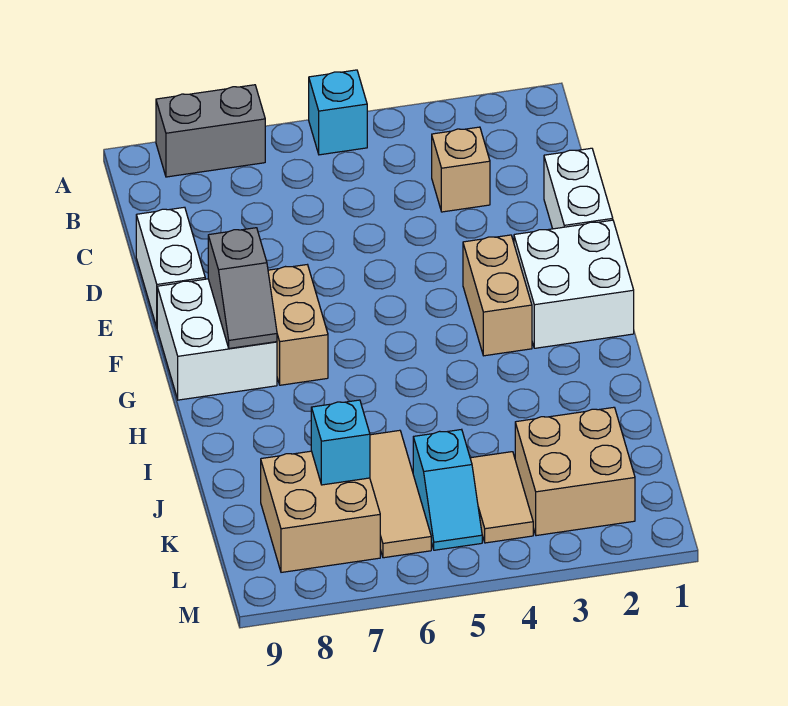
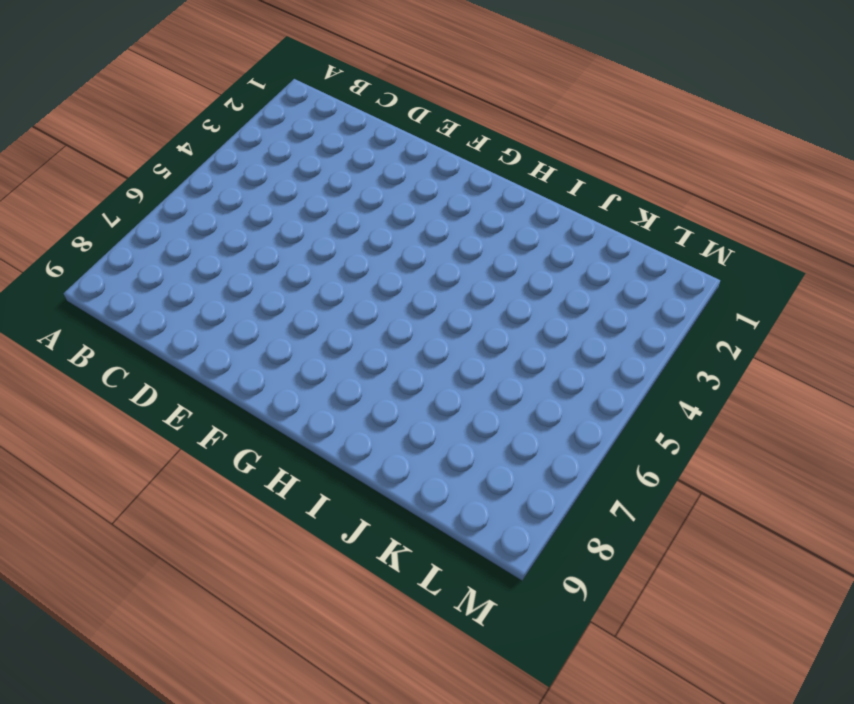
none -> cyan 1x1 brick [309,70,367,155]
none -> grey 1x2 brick [156,85,265,177]
none -> tan 1x1 brick [432,127,490,212]

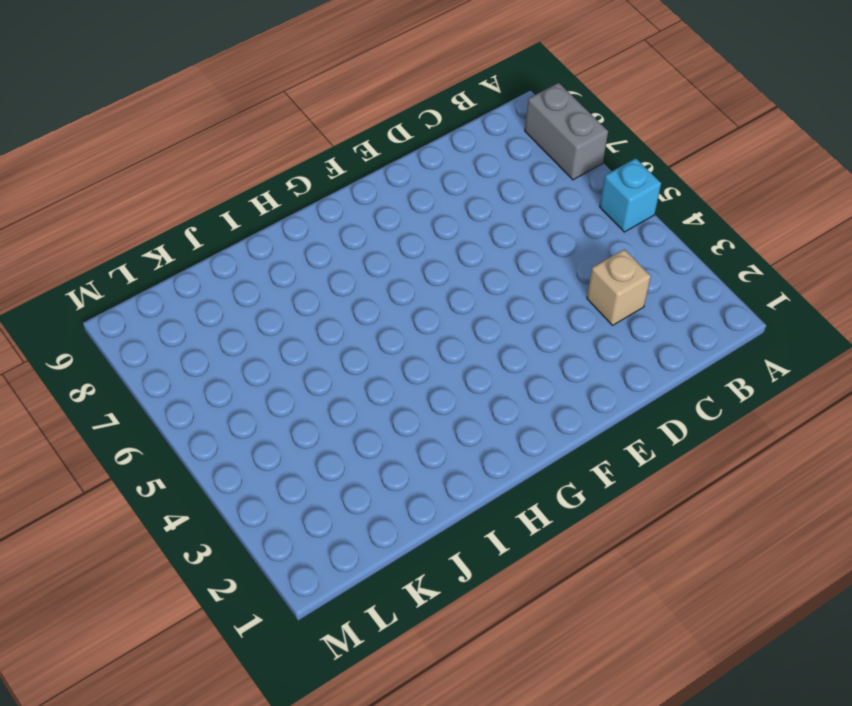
none -> white 1x2 brick [544,148,613,229]
none -> white 1x2 brick [136,207,205,327]
none -> white 2x2 brick [514,220,634,348]

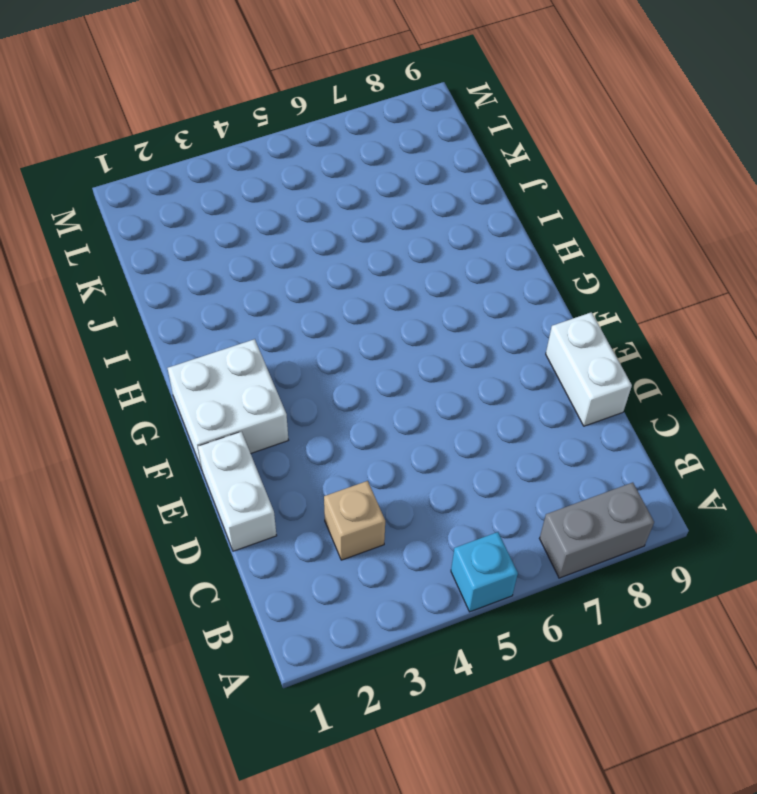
none -> tan 1x2 brick [463,235,532,356]
none -> tan 1x2 brick [268,265,328,385]
none -> white 2x2 brick [157,279,277,400]

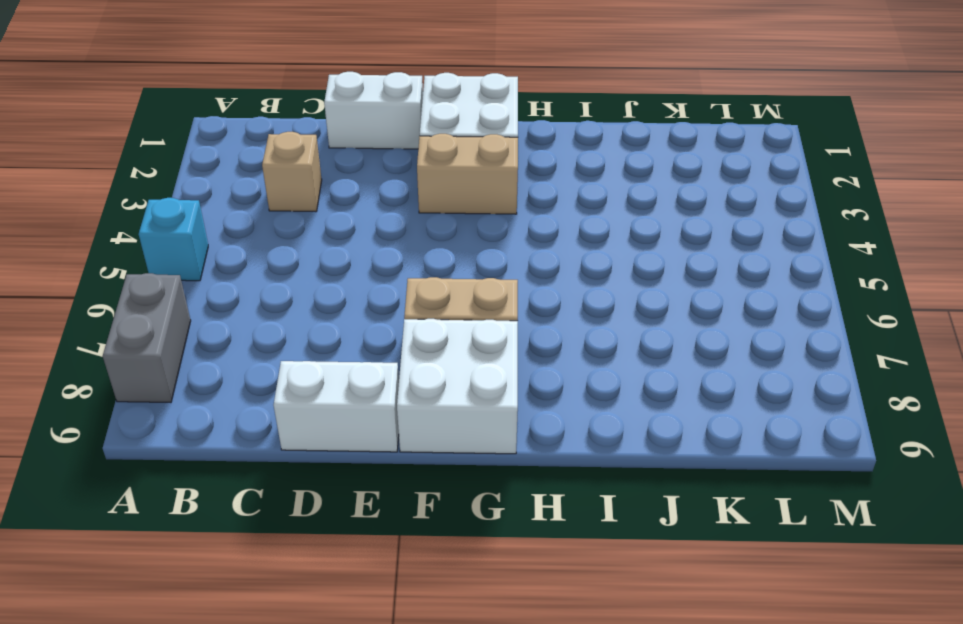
none -> tan 1x3 tile [370,430,431,558]
none -> tan 2x2 brick [515,407,635,536]
none -> tan 1x2 tile [470,452,533,543]

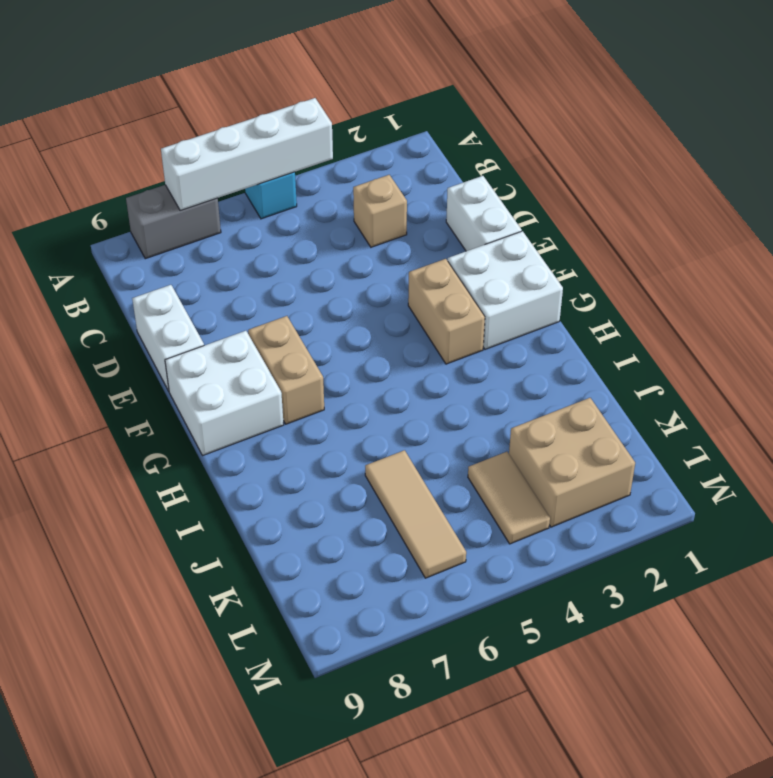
white 1x4 brick [161,98,333,211] -> none
none -> cyan 1x2 slope [413,429,482,550]
none -> tan 2x2 brick [261,451,380,572]
none -> grey 1x2 slope [208,228,277,348]

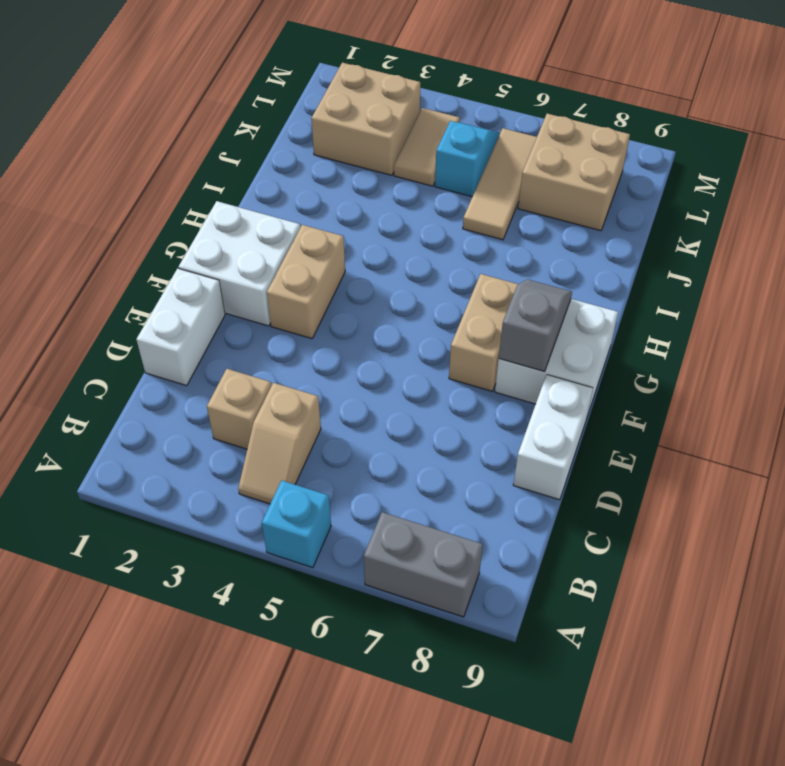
tan 1x2 slope [238,383,321,504] -> none
none -> cyan 1x1 brick [311,400,370,485]

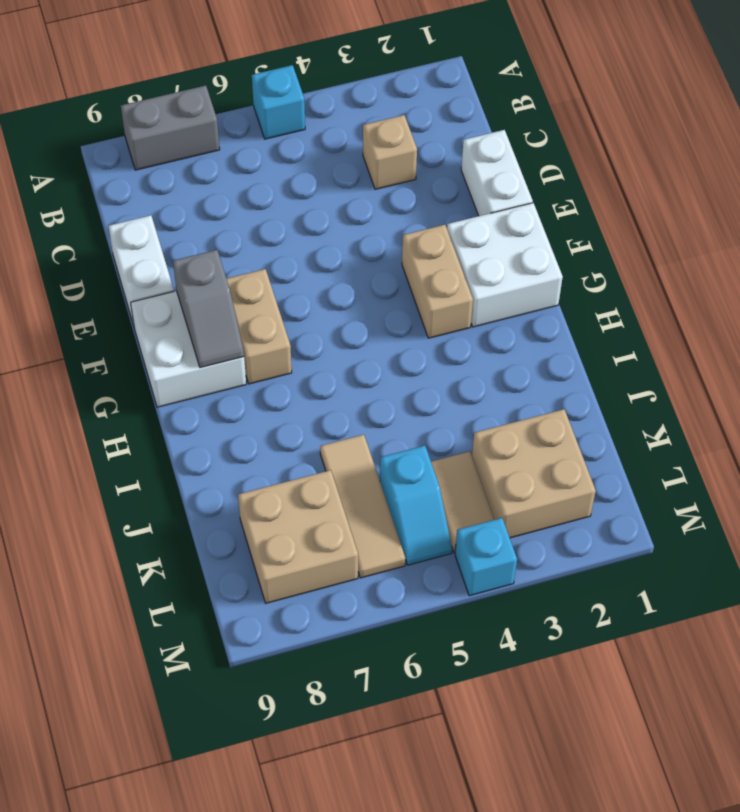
cyan 1x1 brick [455,518,517,596] -> cyan 1x1 brick moved to [311,400,370,485]

